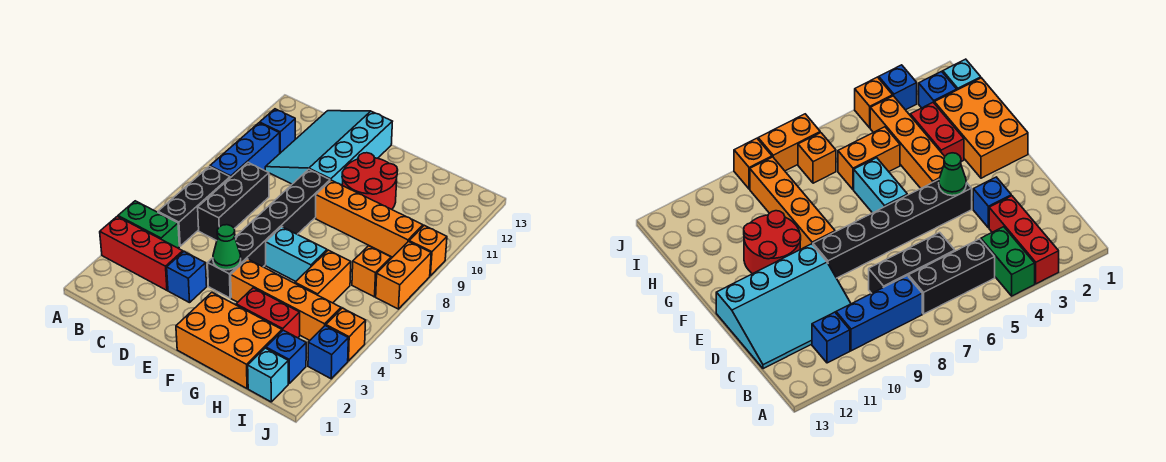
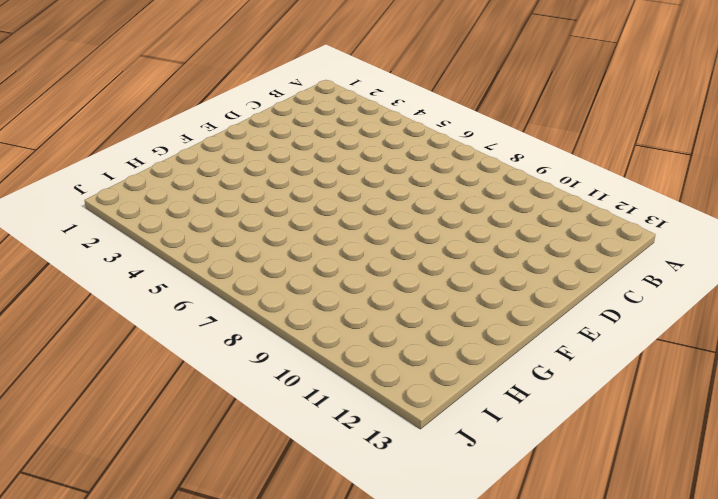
none -> red 1x3 brick [100,216,183,290]
none -> green 1x2 brick [118,201,179,248]
none -> black 1x3 brick [158,166,230,246]

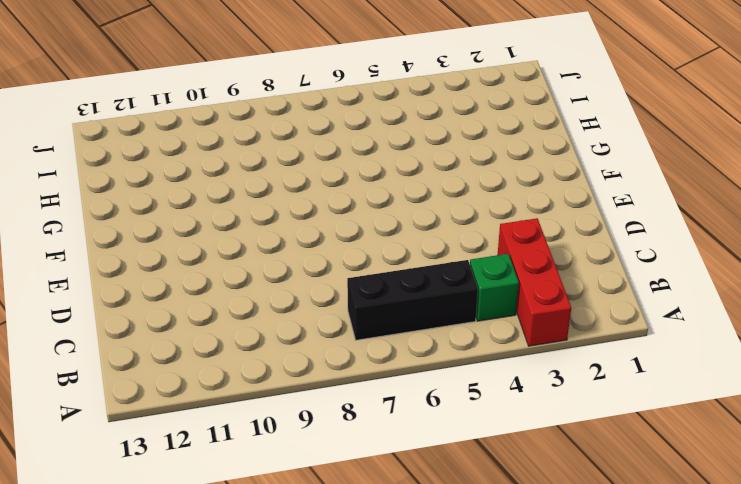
green 1x1 brick [470,254,519,321] -> green 1x2 brick [118,201,179,248]
none -> blue 1x3 brick [210,123,280,178]
none -> blue 1x1 brick [260,109,295,153]
none -> black 1x3 brick [198,163,269,241]

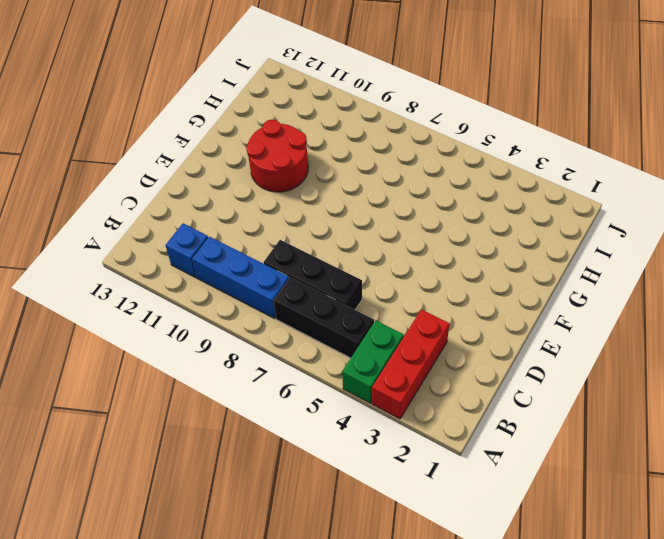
none -> cyan 3x4 slope [265,111,392,185]
none -> blue 1x1 brick [167,251,207,303]
none -> black 1x6 brick [208,169,330,298]

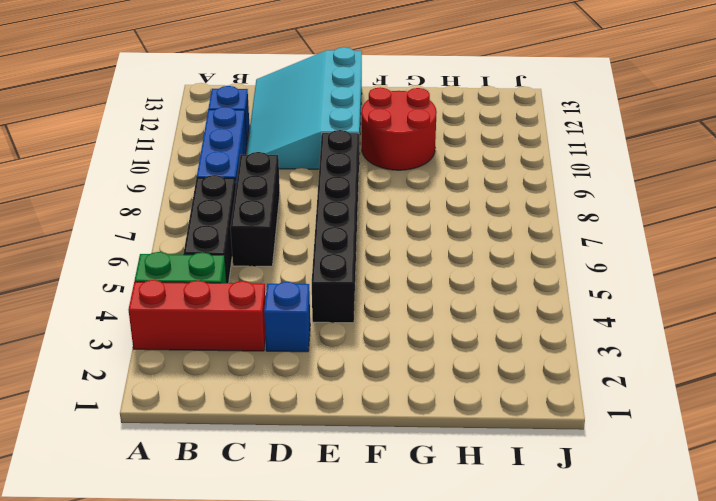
none -> orange 2x3 brick [176,293,282,388]
none -> orange 1x4 brick [231,259,341,340]
none -> cyan 1x2 brick [266,227,327,281]

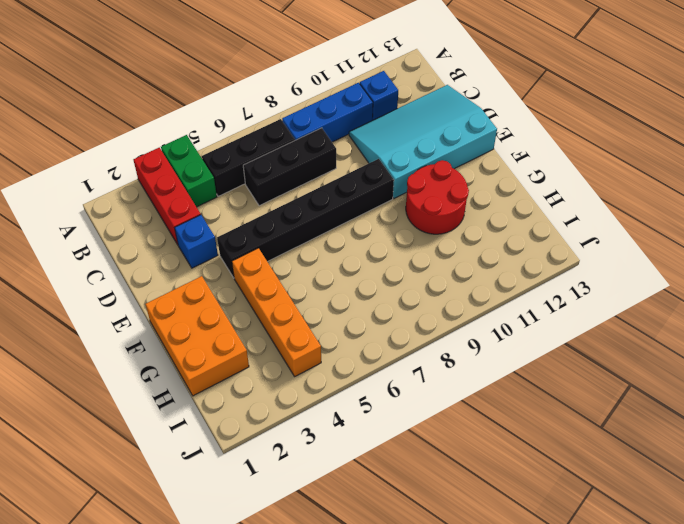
none -> cyan 1x2 brick [266,227,327,281]
none -> orange 1x4 brick [316,180,423,257]
none -> red 1x2 brick [236,288,300,338]

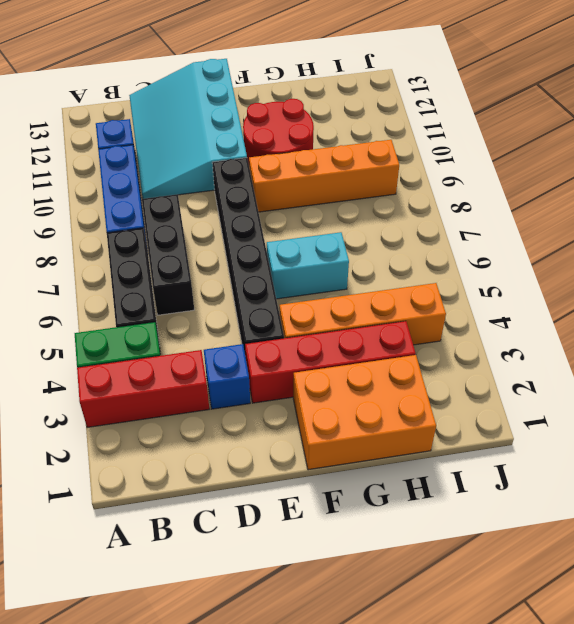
red 1x4 brick [245,321,416,403] -> red 1x2 brick [236,288,300,338]
none -> orange 1x2 brick [295,250,351,303]
none -> cyan 1x1 brick [248,348,288,402]
none -> blue 1x1 brick [266,330,306,383]

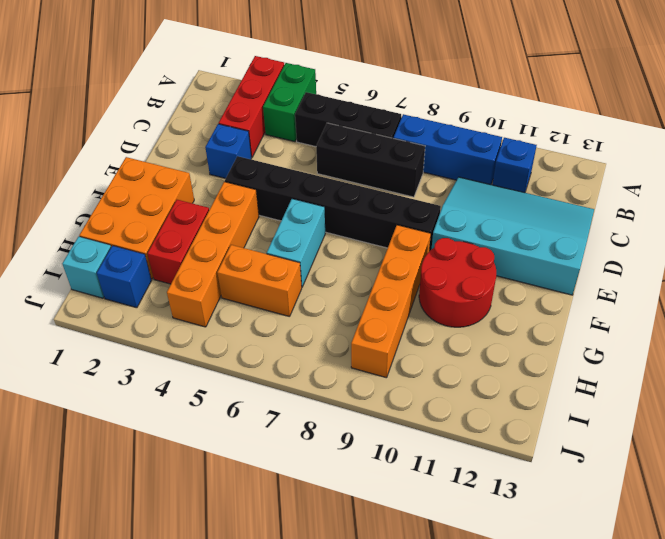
none -> orange 1x1 brick [352,246,391,297]
none -> blue 1x1 brick [308,326,348,379]
none -> orange 1x1 brick [326,308,366,361]

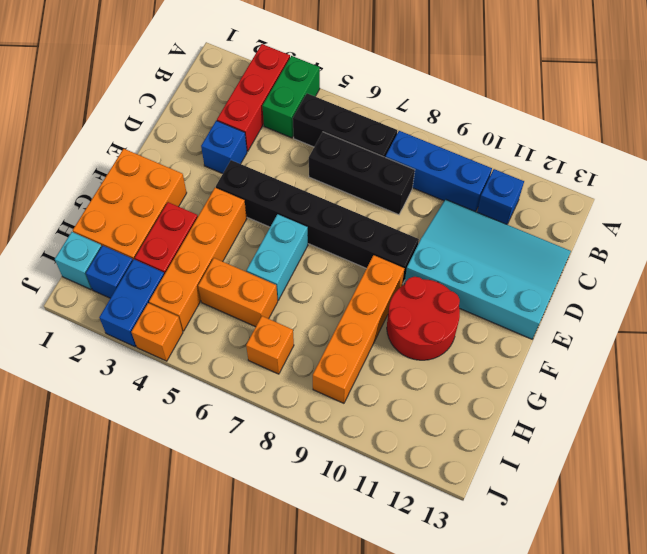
blue 1x2 brick [99,259,164,347] -> blue 1x1 brick [308,326,348,379]
none -> orange 1x2 brick [376,242,431,309]
none -> orange 1x1 brick [409,225,447,276]
none -> green 1x1 cone [213,225,241,270]

